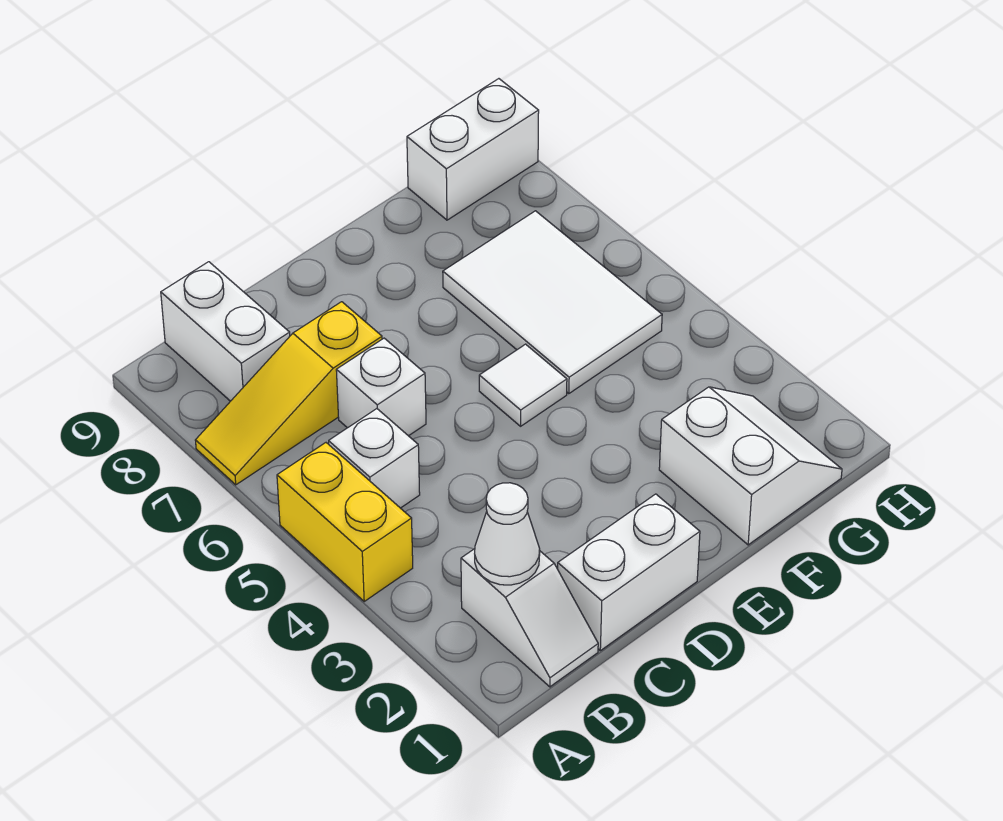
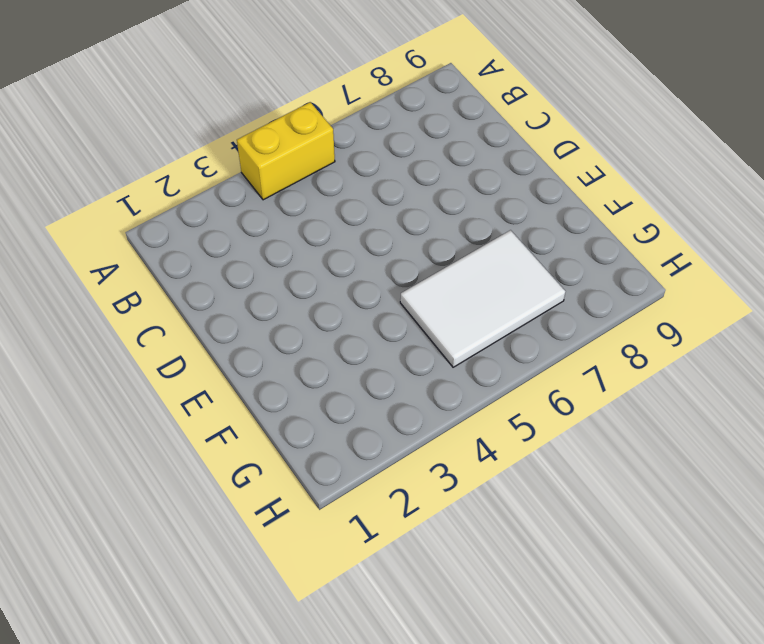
none -> yellow 1x3 slope [195,302,382,485]
none -> white 1x2 slope [461,549,598,687]
none -> white 1x1 brick [329,409,420,508]

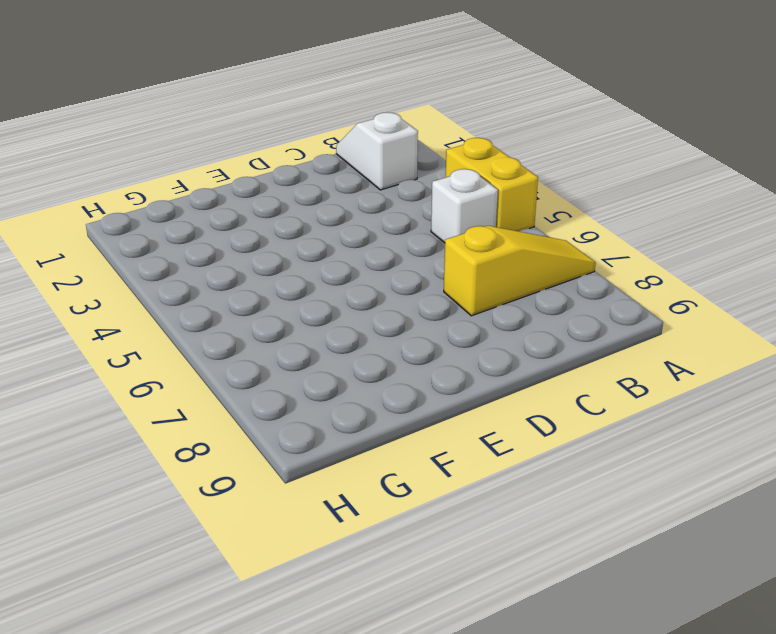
none -> white 1x2 brick [161,262,290,401]
none -> white 1x2 brick [558,494,700,651]
none -> white 1x1 brick [336,338,426,436]

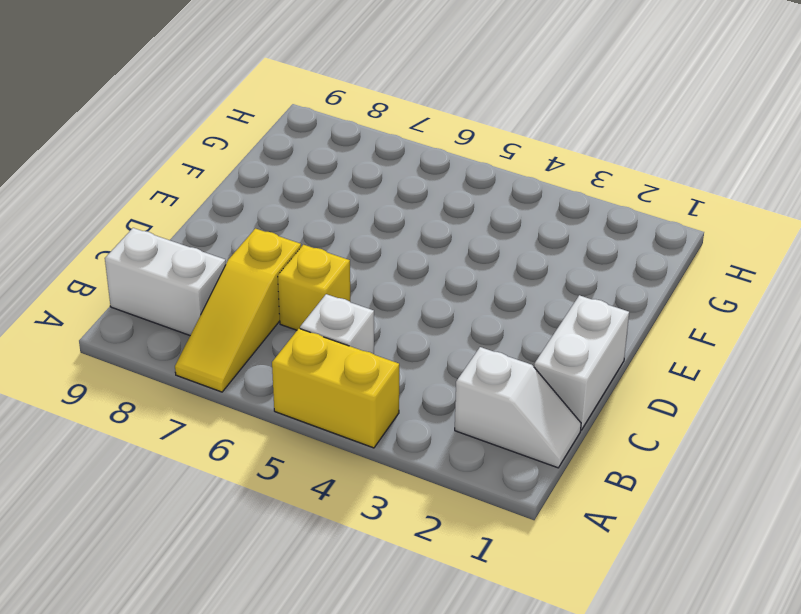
yellow 1x1 brick [278,245,350,330] -> white 1x1 brick [336,338,426,436]
none -> white 1x1 tile [479,344,567,426]
none -> white 2x2 slope [659,387,842,545]
none -> white 2x3 tile [443,211,662,394]

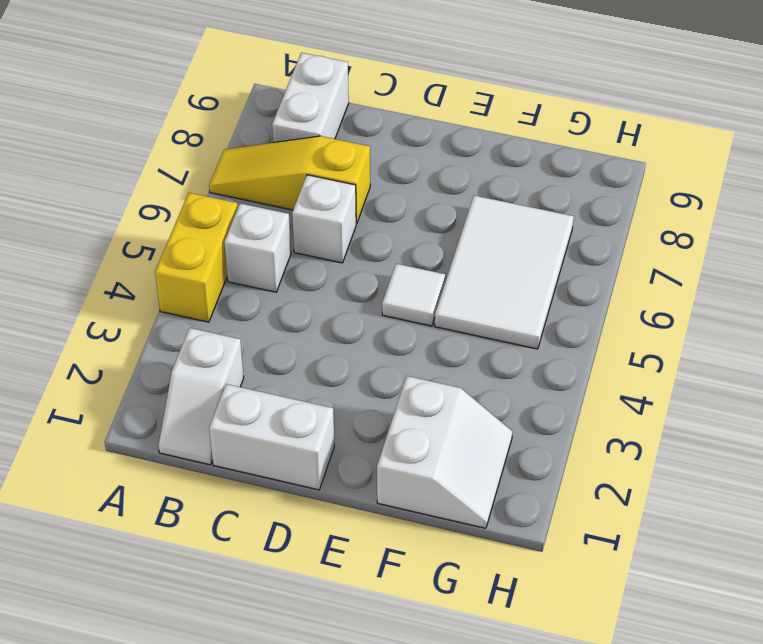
none -> white 1x2 brick [407,79,539,220]
none -> white 1x1 cone [475,483,540,585]

